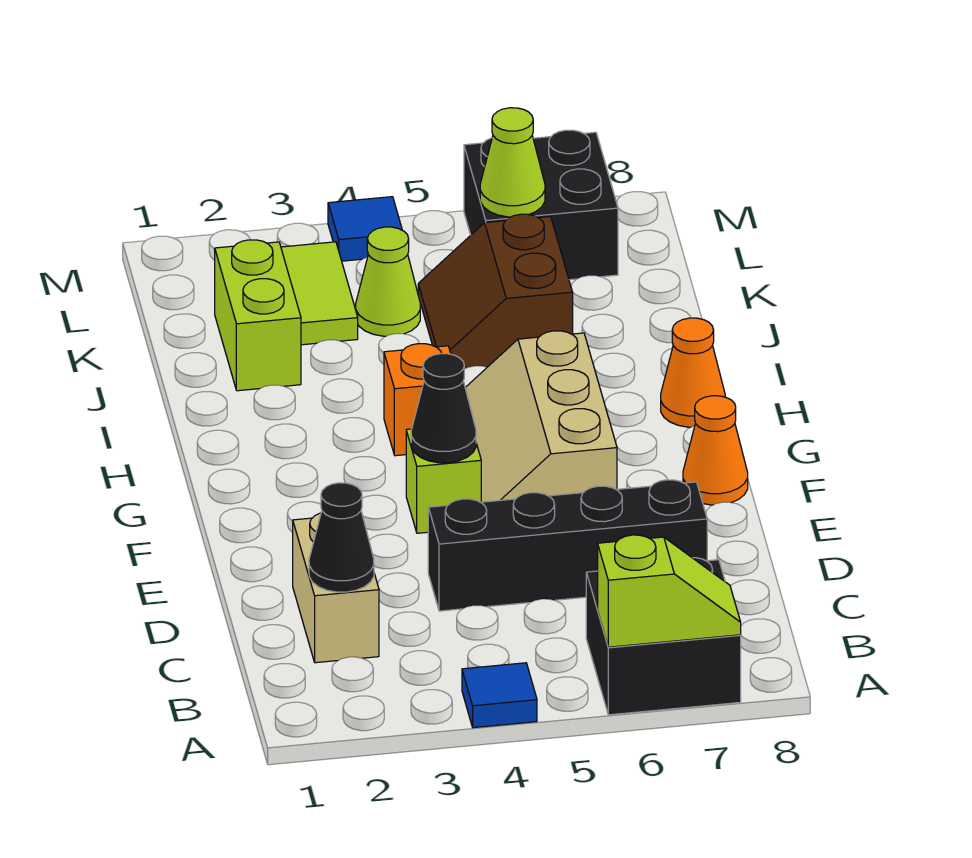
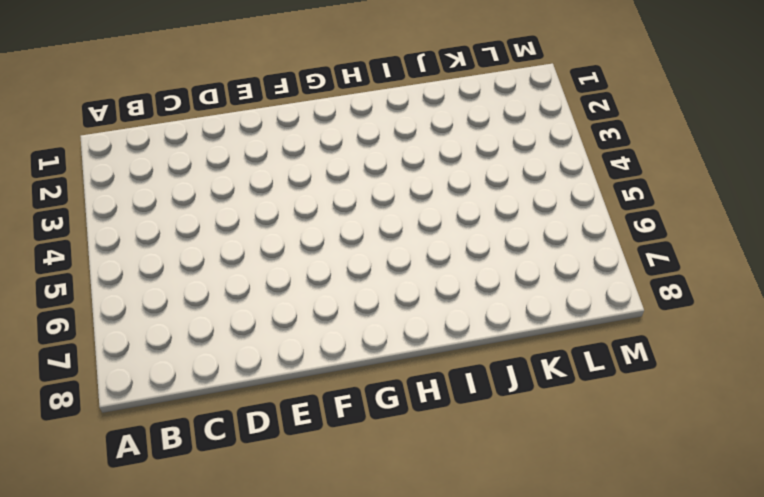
none -> blue 1x1 tile [462,663,537,728]
none -> black 2x2 brick [586,558,741,715]
none -> tan 1x2 brick [293,513,379,663]

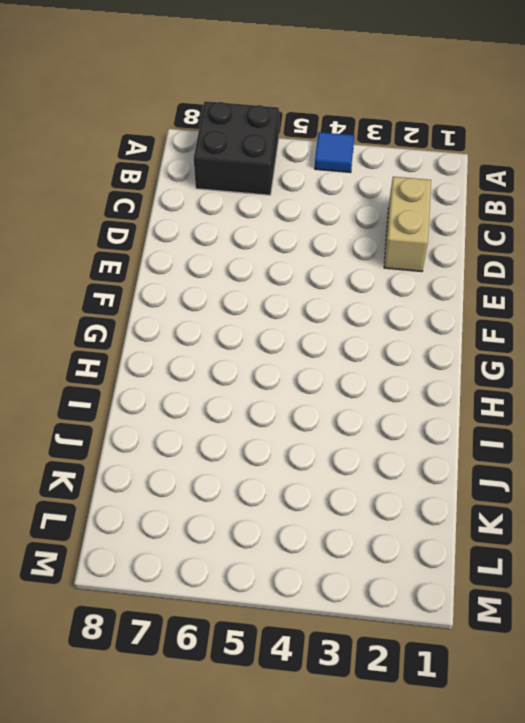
none -> black 1x4 brick [428,480,707,611]
none -> lime 1x1 brick [406,429,481,533]
none -> tan 2x3 slope [465,331,617,502]

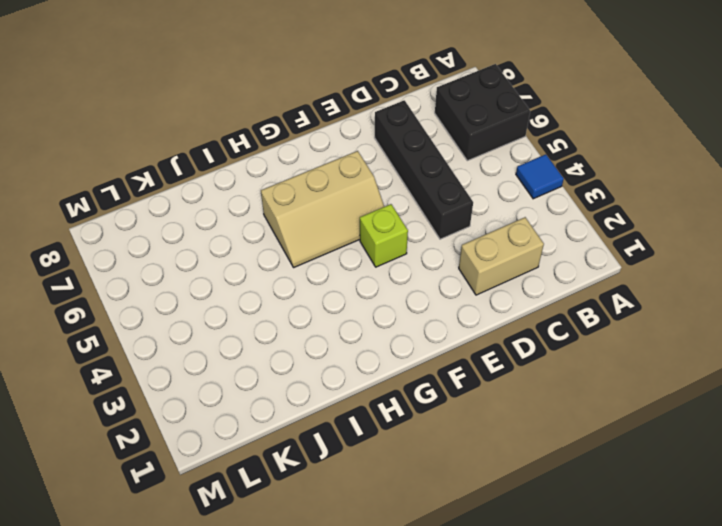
none -> orange 1x1 cone [683,396,748,505]
none -> orange 1x1 brick [384,344,451,456]
none -> orange 1x1 cone [661,318,725,427]

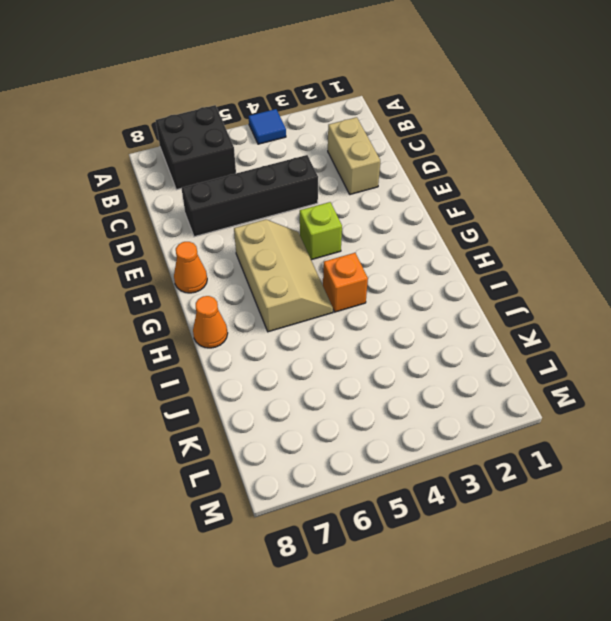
none -> lime 1x2 brick [215,240,301,391]
none -> brown 2x2 slope [418,214,573,369]
none -> lime 1x2 tile [281,242,358,345]

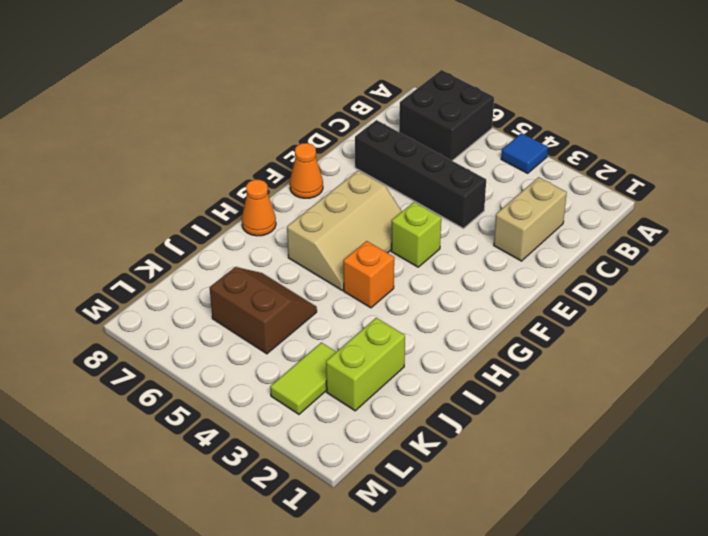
brown 2x2 slope [210,267,317,354] -> brown 2x2 slope turned to [418,214,573,369]
none -> lime 1x1 cone [356,227,420,336]
none -> black 2x2 brick [464,130,618,280]
none -> blue 1x1 tile [328,197,402,261]

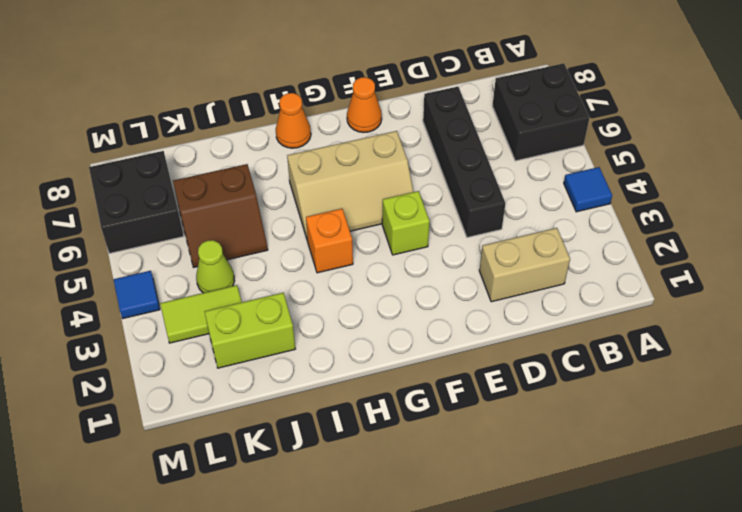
none -> lime 1x2 slope [598,535,741,647]
none -> black 1x1 cone [309,483,374,592]
none -> black 1x1 cone [411,354,476,463]

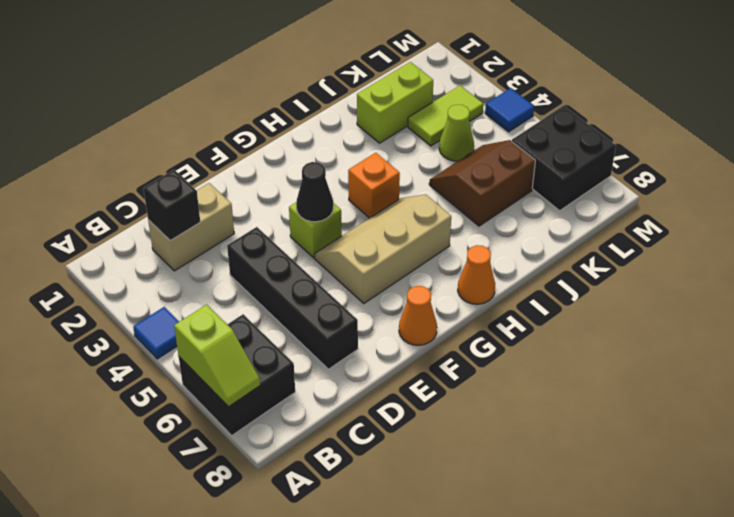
black 1x1 brick [143,170,200,241] -> black 1x1 cone [309,483,374,592]
none -> lime 1x1 cone [480,108,545,217]

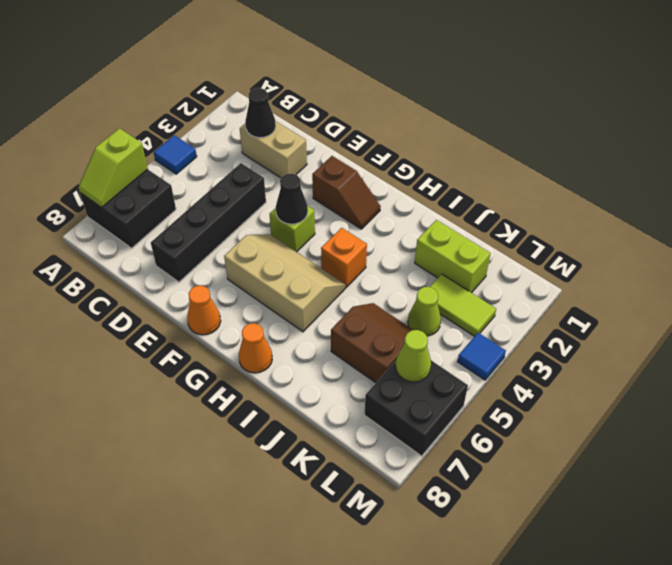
brown 1x2 slope [312,156,381,229] -> none

